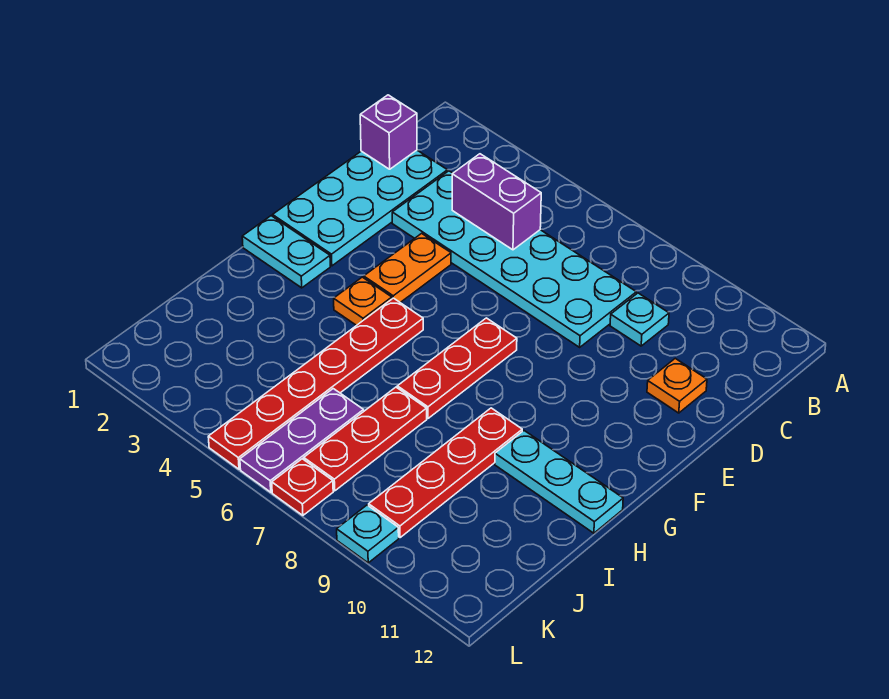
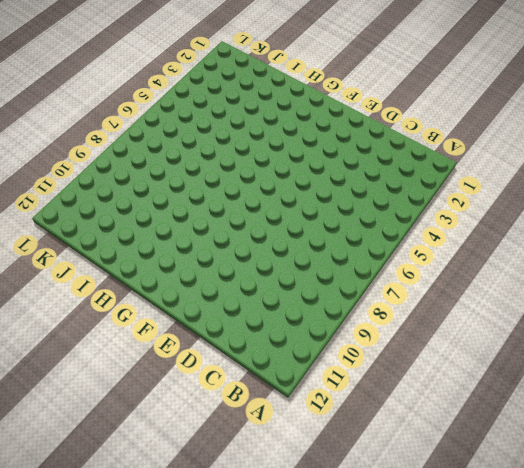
none -> cyan 2x4 plate [273,150,447,266]
none -> cyan 2x6 plate [392,171,636,347]
none -> cyan 1x1 plate [610,293,669,346]

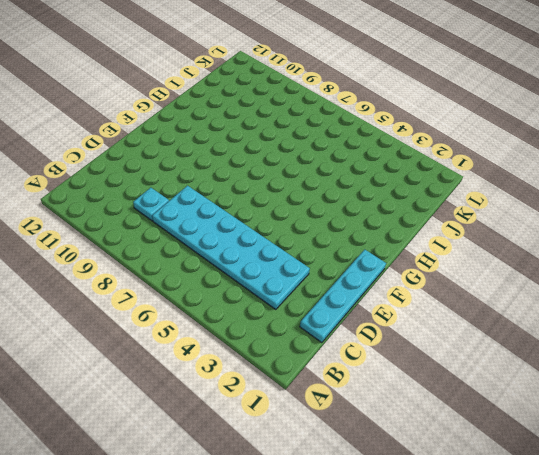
cyan 1x4 plate [300,250,386,343] -> cyan 2x4 plate [273,150,447,266]
none -> orange 1x1 plate [647,358,707,413]
none -> orange 1x2 plate [364,233,451,302]
none -> red 1x3 plate [397,318,517,418]

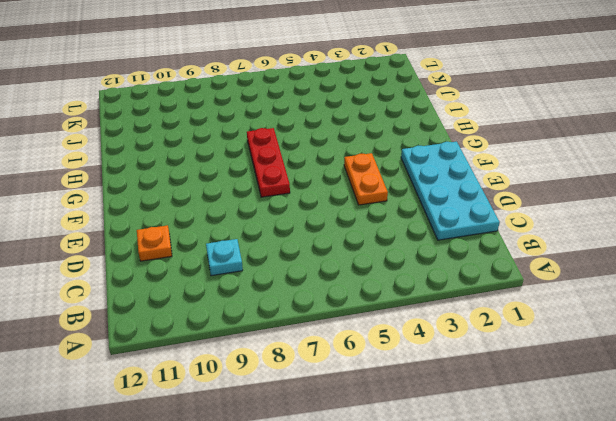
none -> cyan 2x6 plate [392,171,636,347]
none -> cyan 1x2 plate [242,216,330,288]
none -> orange 1x1 plate [334,277,392,326]

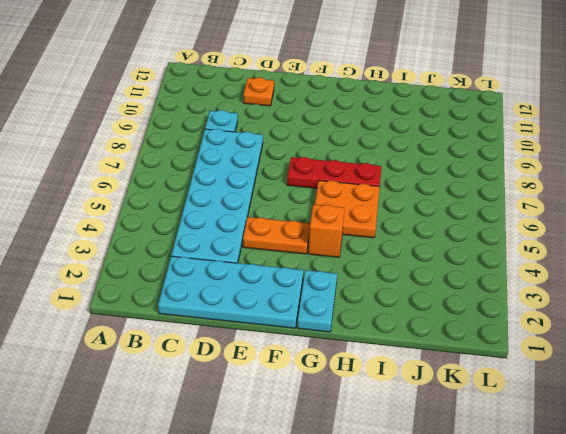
orange 1x1 brick [308,204,344,257] -> orange 1x1 plate [334,277,392,326]
orange 2x2 plate [315,181,380,238] -> red 1x6 plate [208,298,423,469]
none -> red 1x4 plate [369,408,522,538]
none -> cyan 1x3 plate [495,431,623,533]
none -> red 1x3 plate [304,387,427,491]

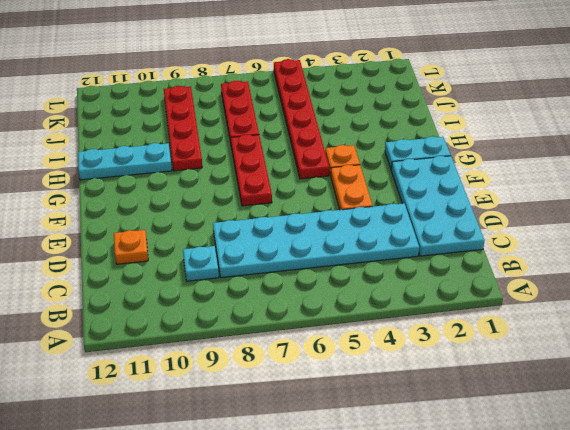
none -> purple 1x3 plate [240,389,364,492]
none -> red 1x1 plate [272,459,333,515]
none -> cyan 1x1 plate [337,505,399,563]

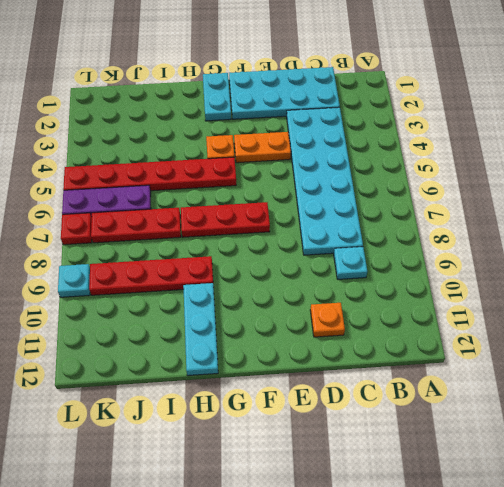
none -> purple 1x1 brick [360,95,417,169]
none -> purple 1x2 brick [452,154,541,250]

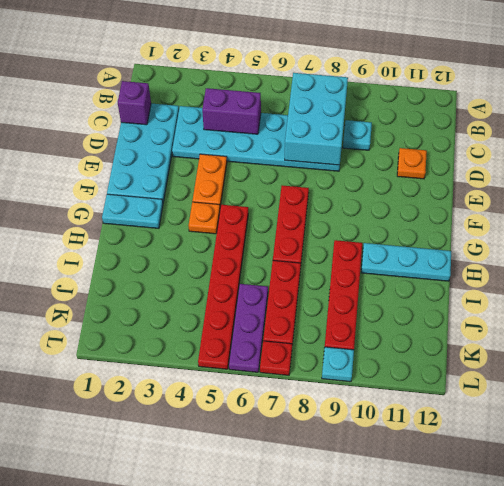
cyan 2x3 brick [285,73,348,165] -> none

